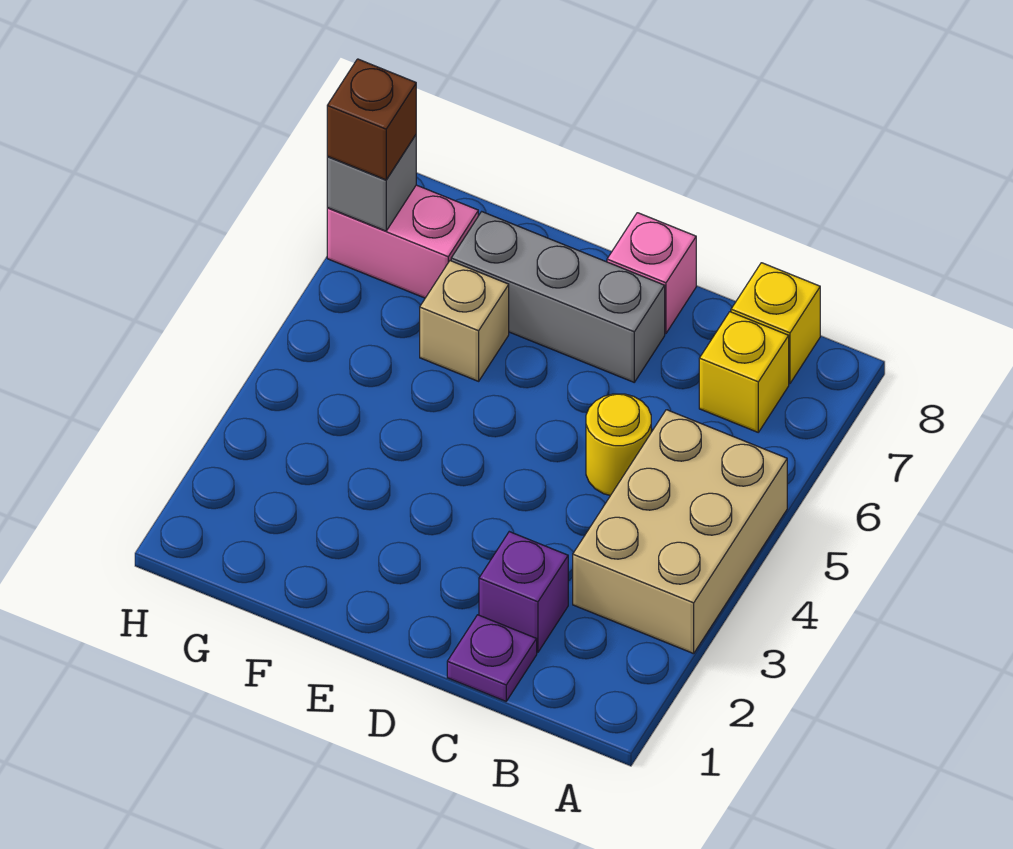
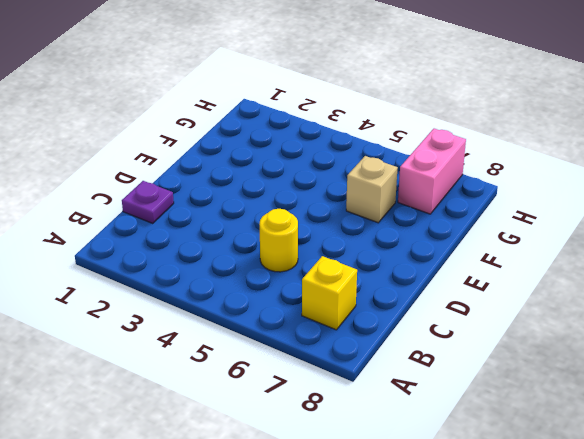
none -> tan 2x3 brick [573,410,787,654]
none -> yellow 1x1 brick [731,263,820,383]
none -> purple 1x1 brick [479,532,568,652]

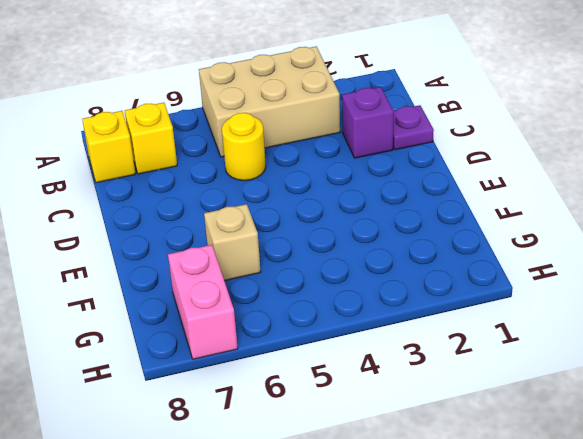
none -> grey 1x3 brick [451,212,665,382]
none -> pink 1x1 brick [607,213,696,333]
none -> grey 1x1 brick [327,135,416,231]

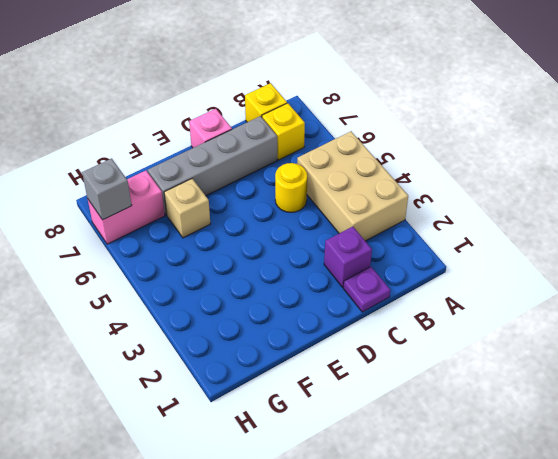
grey 1x4 brick [148,116,277,215] -> grey 1x3 brick [451,212,665,382]
none -> brown 1x1 brick [327,59,416,180]

